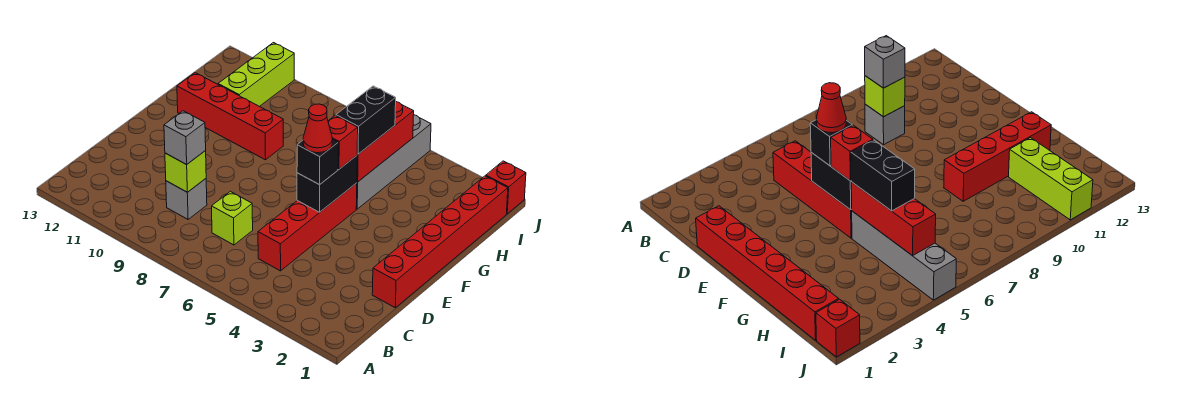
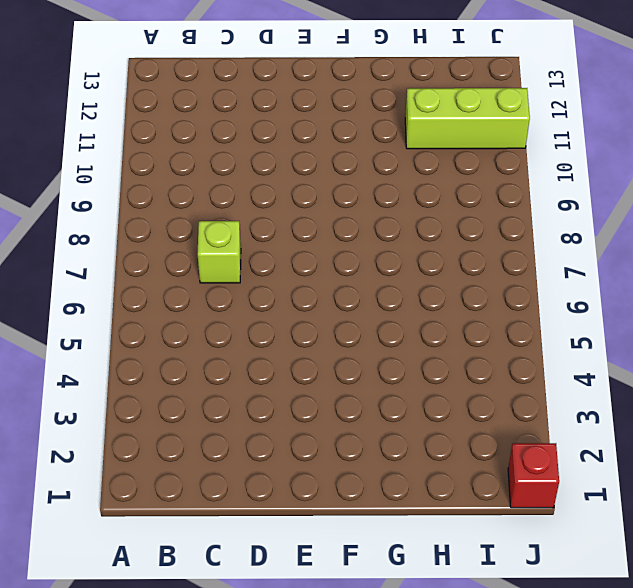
none -> red 1x4 brick [258,183,357,271]
none -> grey 1x1 brick [166,179,207,219]
none -> red 1x6 brick [372,176,508,308]

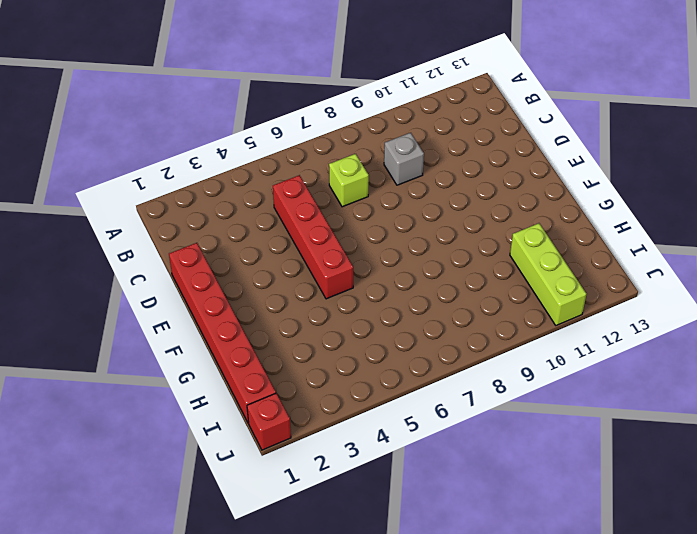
none -> grey 1x4 brick [356,115,431,209]
none -> red 1x4 brick [177,73,283,160]
none -> lime 1x1 brick [165,151,206,192]

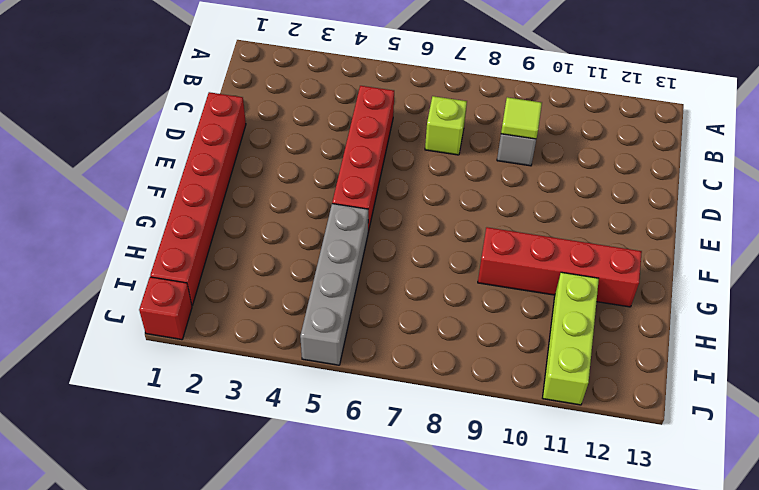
lime 1x1 tile [501,97,542,139] -> lime 1x1 brick [165,151,206,192]
none -> black 1x2 brick [297,156,357,212]
none -> red 1x3 brick [357,102,414,182]
none -> grey 1x1 brick [164,111,206,165]

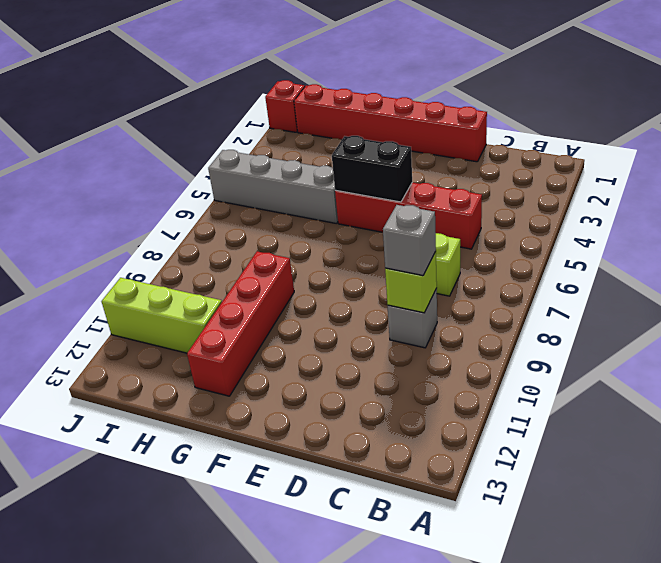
none -> red 1x3 brick [357,102,414,182]
none -> black 1x1 brick [297,139,338,185]
none -> red 1x1 brick [328,116,358,169]

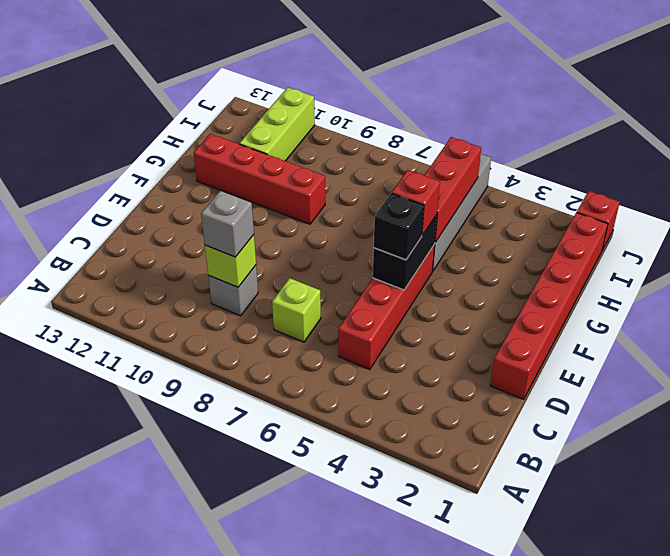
none -> black 1x2 brick [336,86,396,154]
none -> red 1x1 cone [303,104,332,153]

